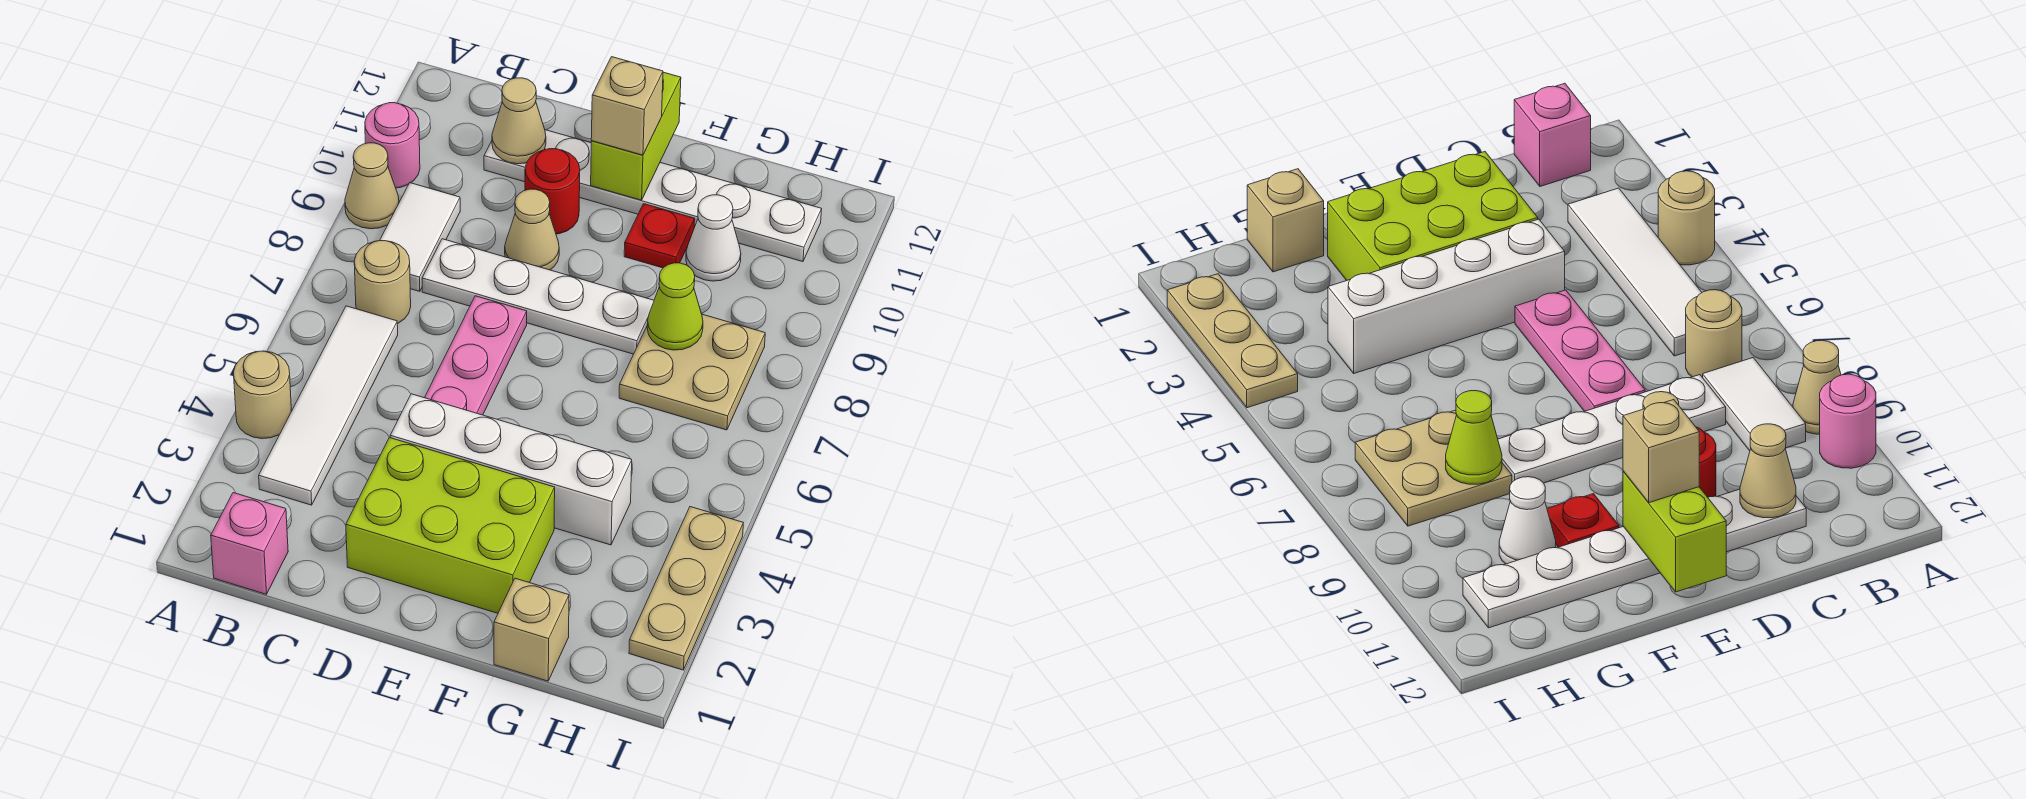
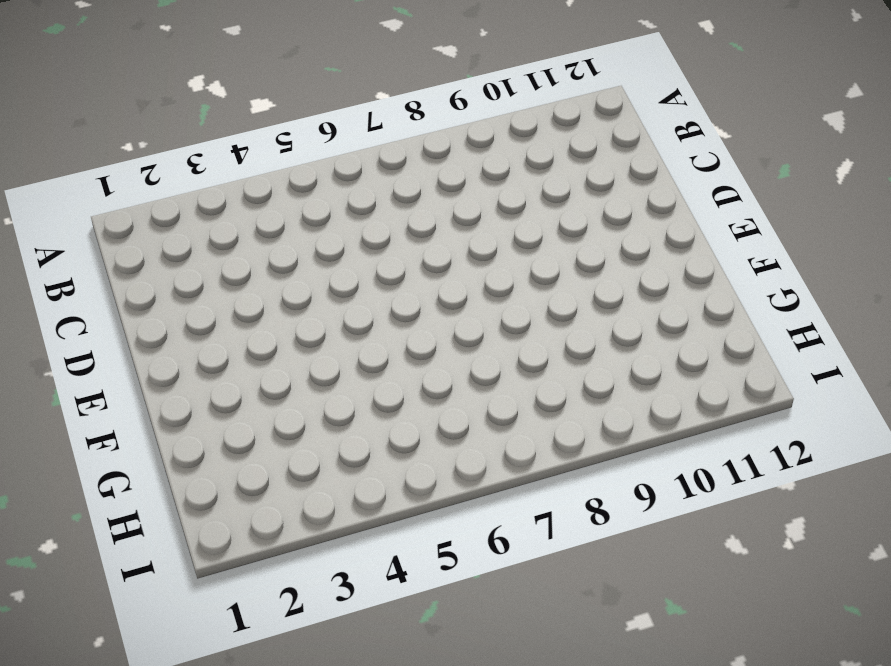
none -> tan 1x1 round brick [233,351,292,439]
none -> tan 1x1 cone [345,143,399,229]
none -> pink 1x1 round brick [365,103,420,188]

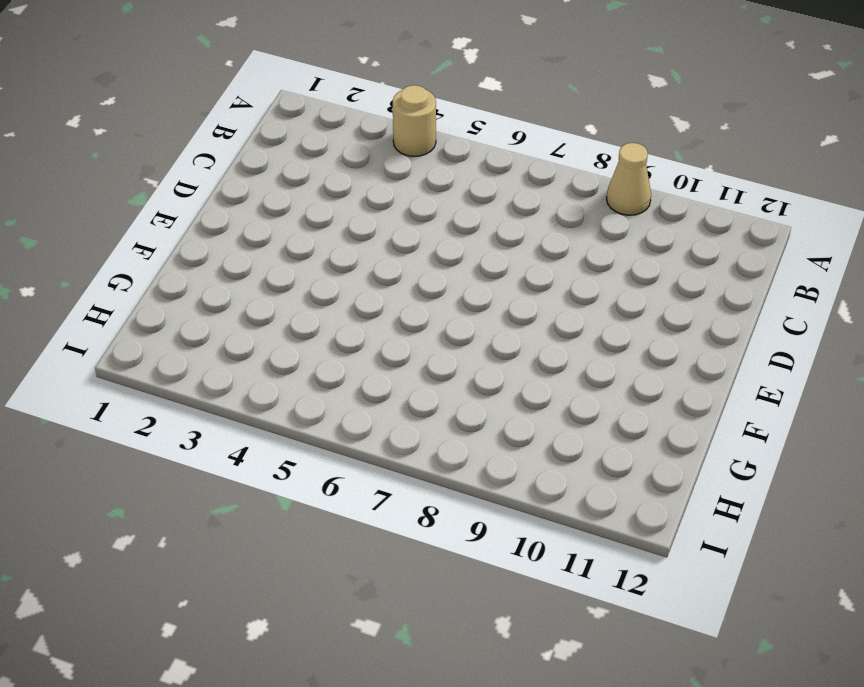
none -> pink 1x1 round brick [365,103,420,188]
none -> pink 1x1 brick [211,493,288,594]
none -> white 1x4 tile [259,306,398,505]

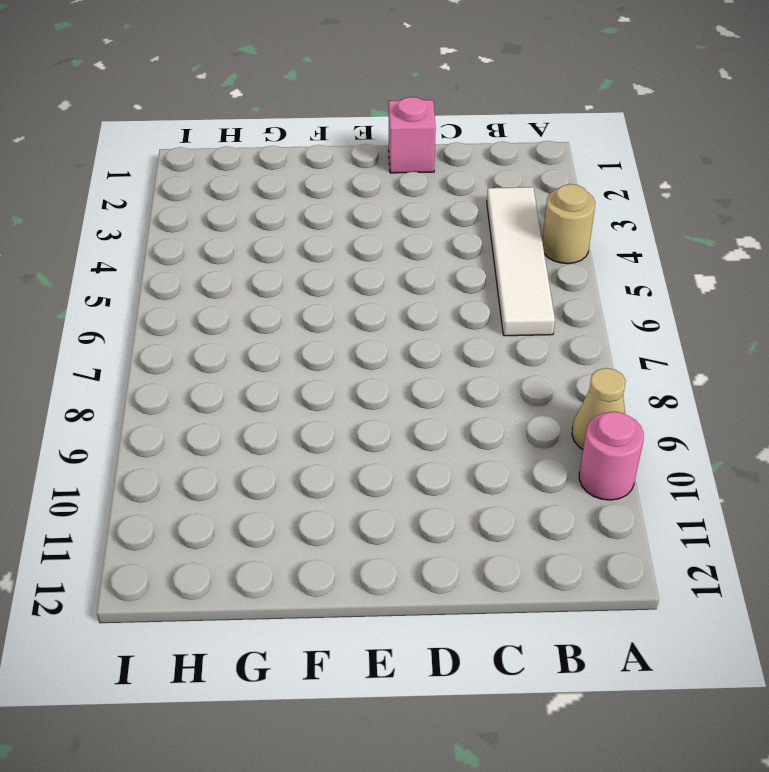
pink 1x1 brick [389,97,436,173] -> pink 1x1 brick moved to [211,493,288,594]
none -> tan 1x1 round brick [354,241,411,324]
none -> white 1x2 tile [380,183,460,291]
none -> white 1x4 plate [422,239,654,354]

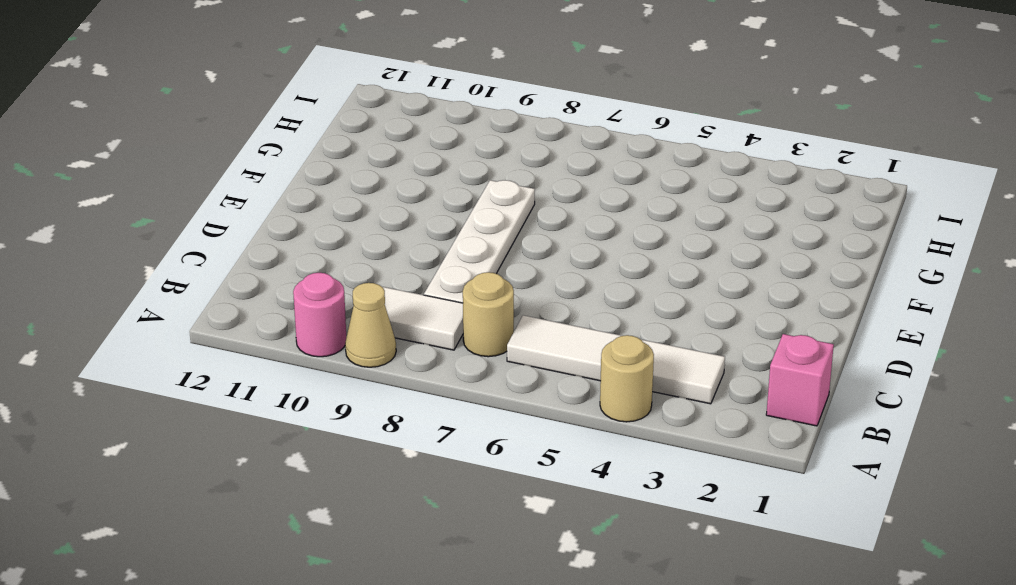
none -> white 1x6 plate [484,130,822,262]
none -> lime 2x3 brick [346,438,555,613]
none -> white 1x4 brick [390,394,632,545]

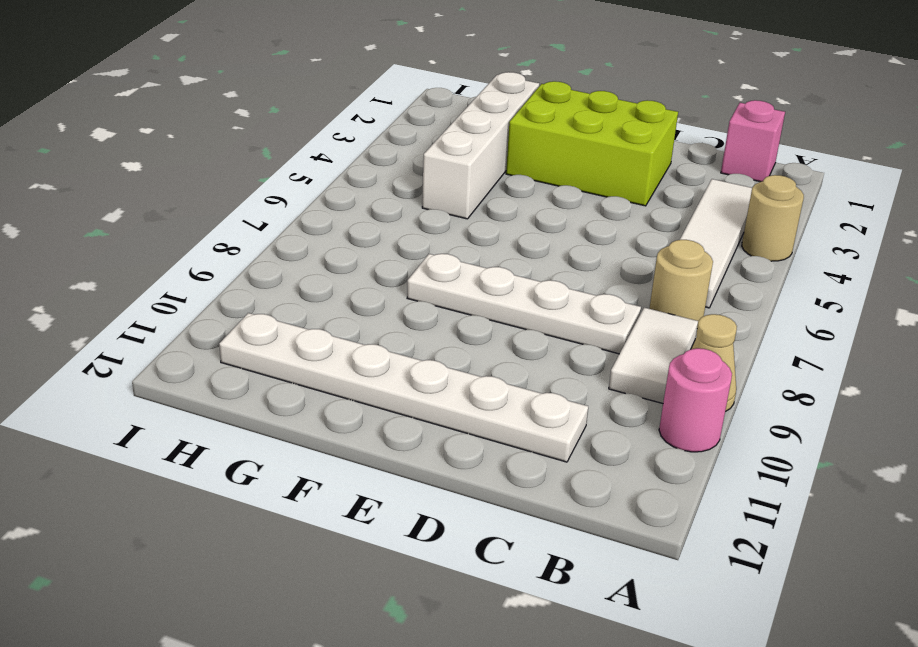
white 1x4 brick [422,72,539,219] -> white 1x4 brick turned to [390,394,632,545]
none -> pink 1x3 plate [425,296,527,415]
none -> tan 1x1 cone [505,189,559,270]
none -> red 1x1 round brick [525,149,580,234]

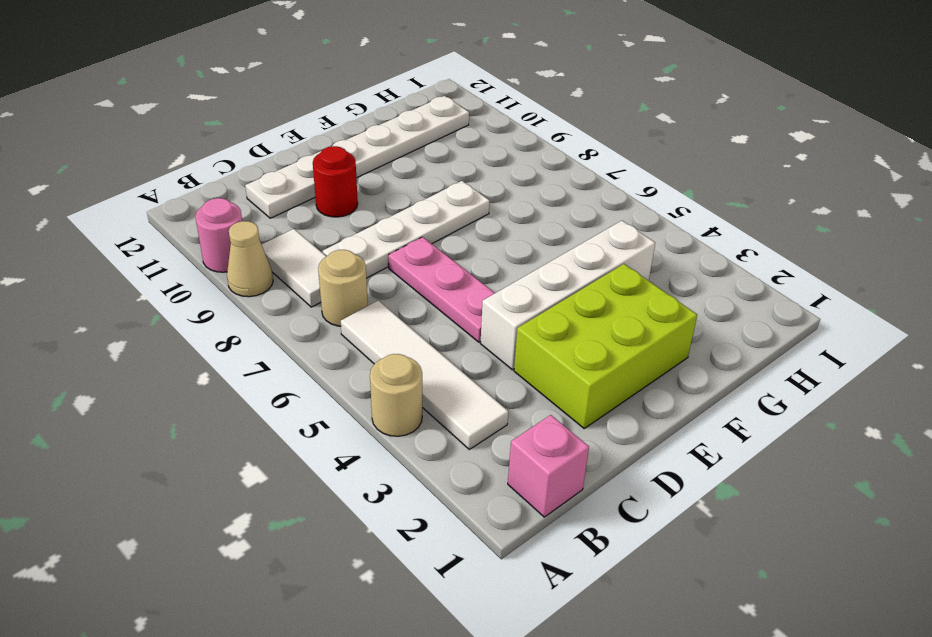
none -> tan 1x1 cone [505,189,559,270]
none -> red 1x1 plate [624,204,695,268]
none -> tan 1x1 brick [494,578,569,681]

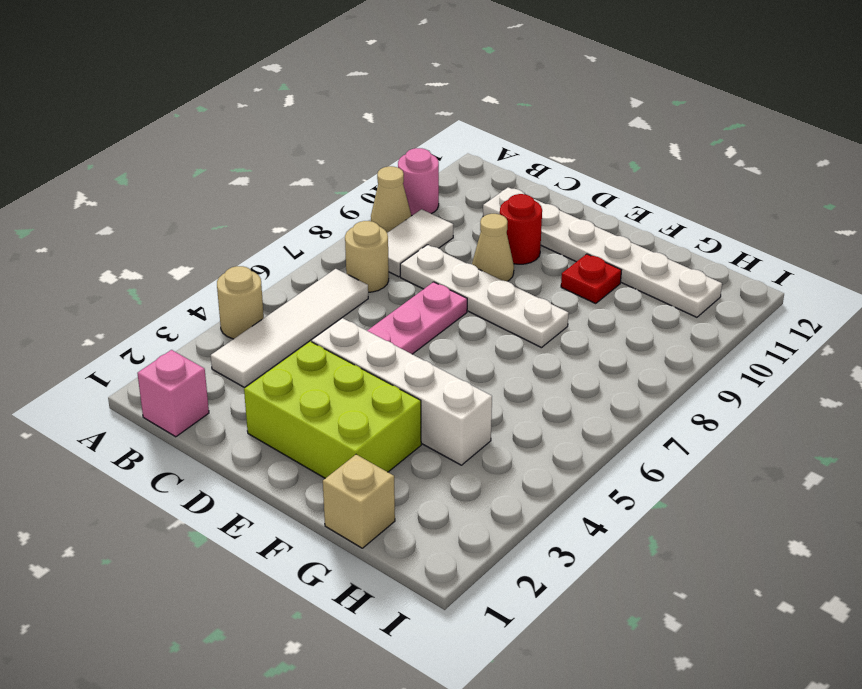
none -> tan 2x2 plate [619,314,765,430]
none -> white 1x1 cone [686,195,741,281]
none -> tan 1x3 plate [629,507,743,670]

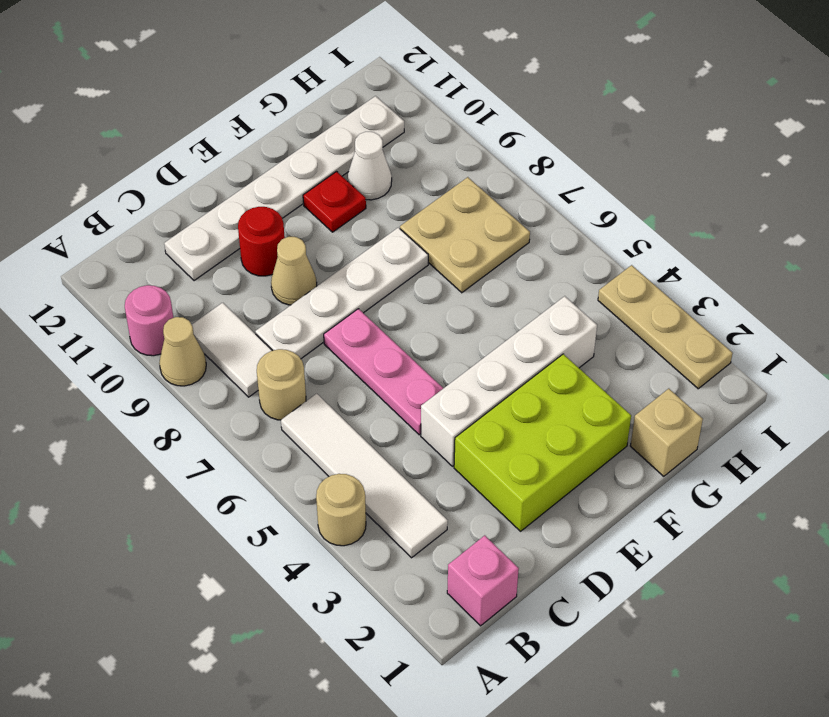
none -> tan 1x1 cone [492,78,546,164]
none -> lime 1x2 brick [591,72,681,200]
none -> lime 1x1 cone [647,263,703,350]

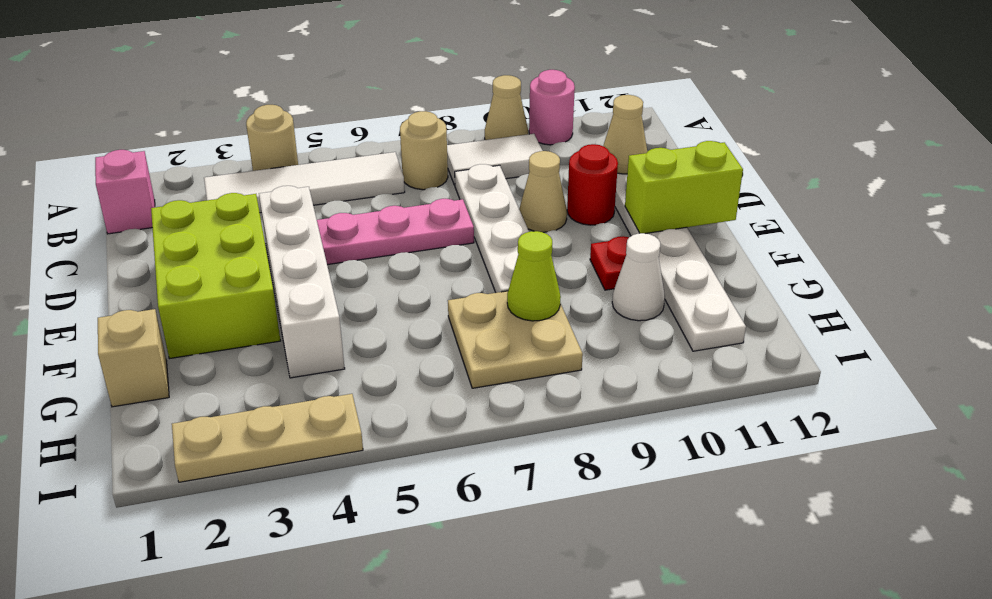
none -> tan 1x1 brick [591,57,663,155]

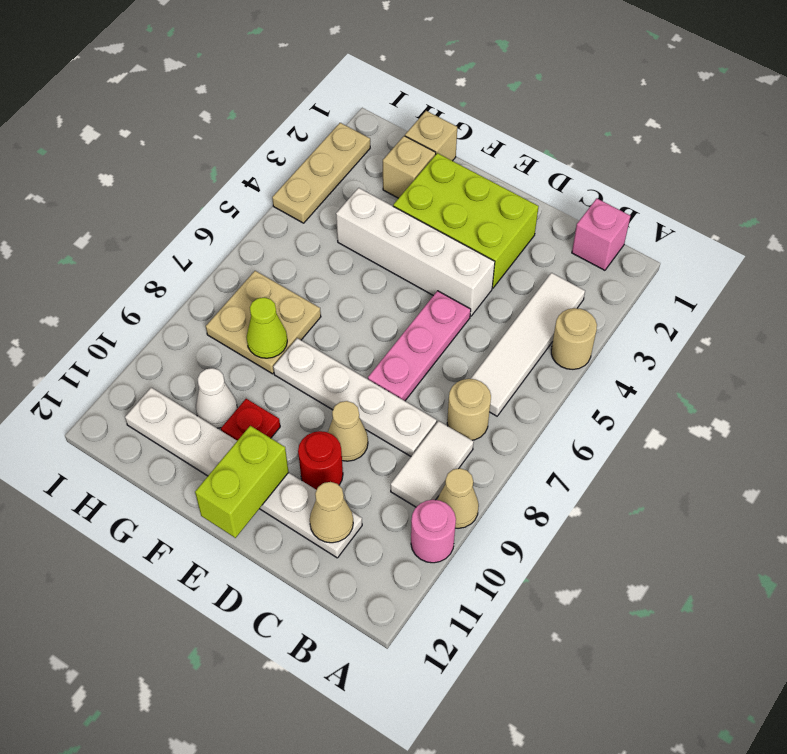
tan 1x1 brick [383,136,436,198] -> tan 1x1 brick moved to [591,57,663,155]

